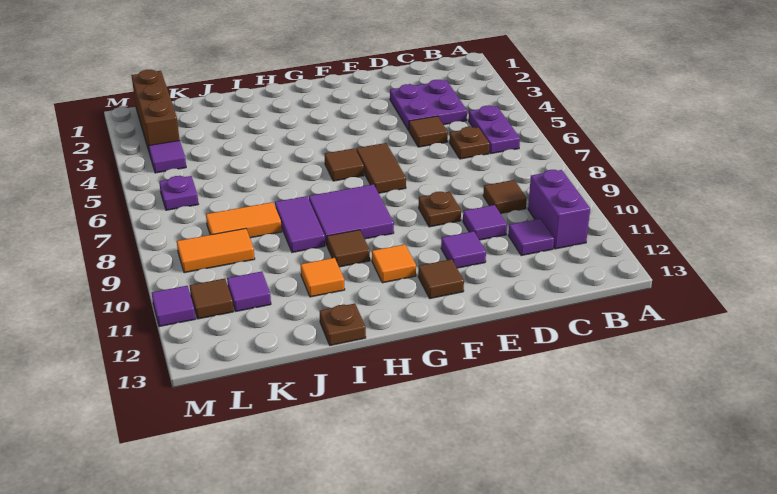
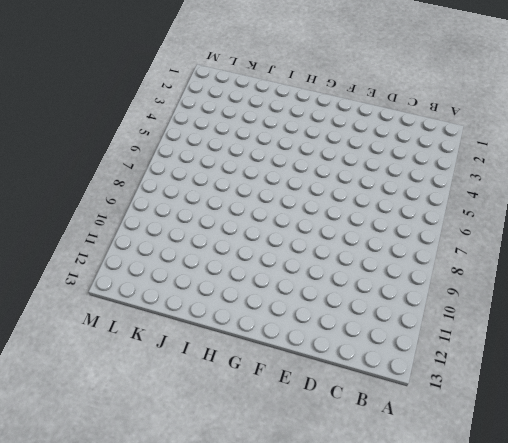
none -> purple 1x2 plate [469,105,520,154]
none -> purple 1x2 brick [528,170,590,249]
none -> purple 2x2 plate [390,80,467,130]

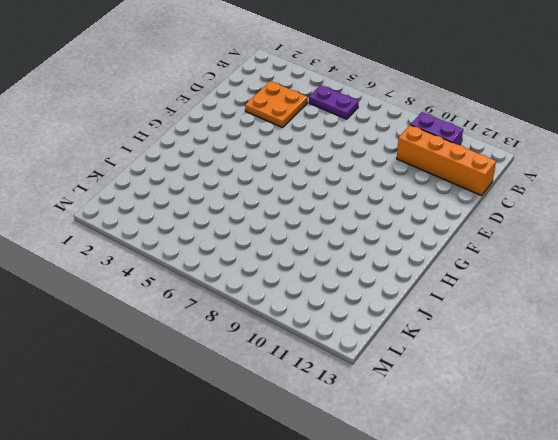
orange 2x2 plate [245,81,307,128] -> purple 2x2 plate [390,80,467,130]
orange 1x4 brick [397,125,496,196] -> purple 1x1 tile [508,219,554,256]
none -> brown 1x1 plate [449,127,490,159]
none -> brown 1x1 tile [483,180,527,214]
none -> brown 1x1 tile [409,116,448,147]

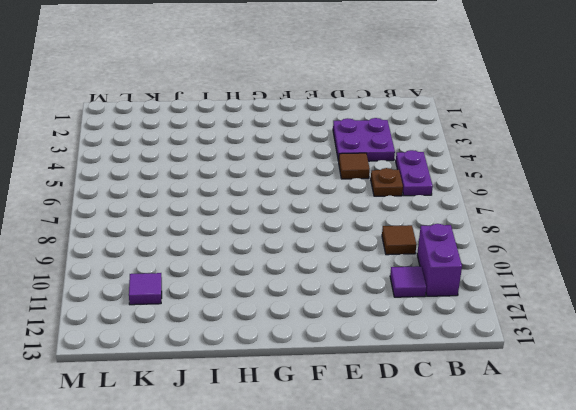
none -> purple 1x1 tile [463,205,507,240]
none -> brown 1x1 plate [419,192,461,227]
none -> purple 1x1 tile [441,231,486,268]

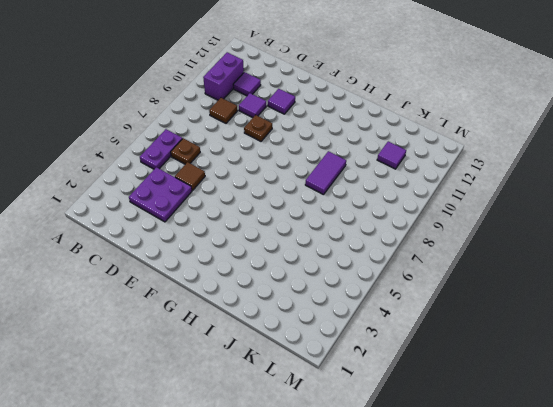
none -> brown 1x2 tile [356,143,406,193]
none -> brown 1x1 tile [418,259,464,298]
none -> brown 1x1 tile [325,148,364,181]

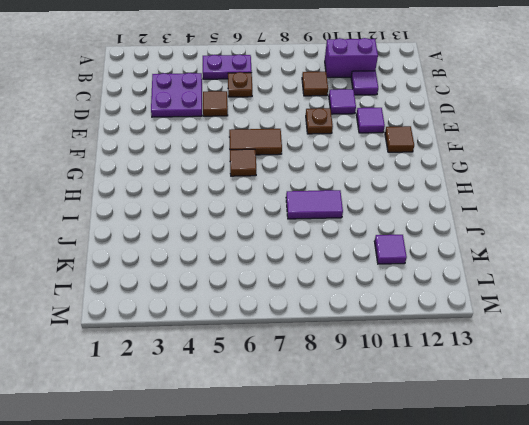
none -> purple 2x2 tile [309,184,394,245]
none -> orange 1x1 tile [372,244,416,283]
none -> brown 1x1 tile [327,230,370,267]

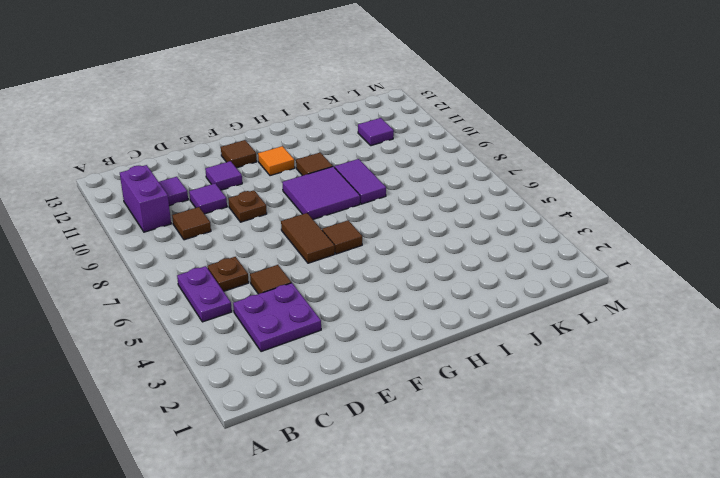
none -> orange 1x1 tile [300,258,345,297]
none -> brown 1x1 plate [320,304,366,345]
none -> orange 1x2 tile [206,202,282,238]

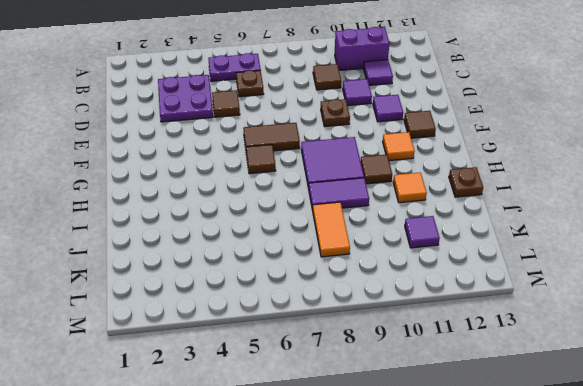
none -> orange 1x2 tile [177,228,255,273]
none -> brown 1x3 brick [131,70,180,154]
none -> purple 1x1 tile [149,141,186,173]

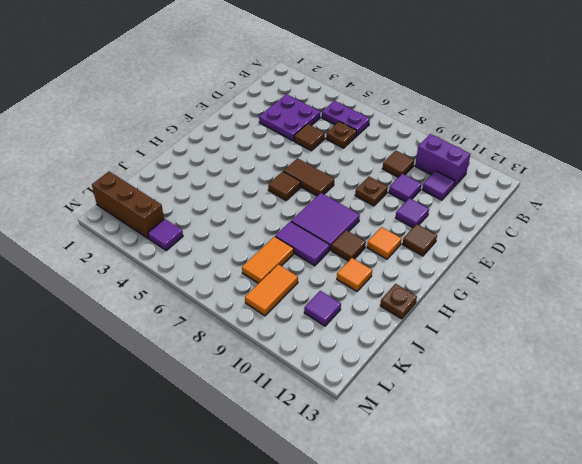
none -> purple 1x1 plate [159,176,198,210]
none -> brown 1x1 tile [190,279,234,319]
none -> purple 1x1 tile [152,286,196,327]

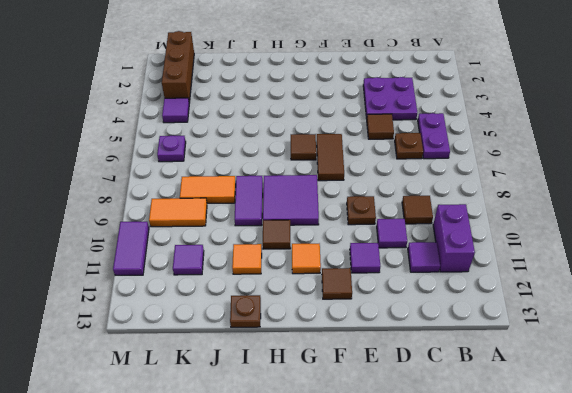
purple 1x2 tile [113,222,149,275] -> purple 1x1 tile [152,286,196,327]
none -> brown 1x1 tile [190,279,234,319]

